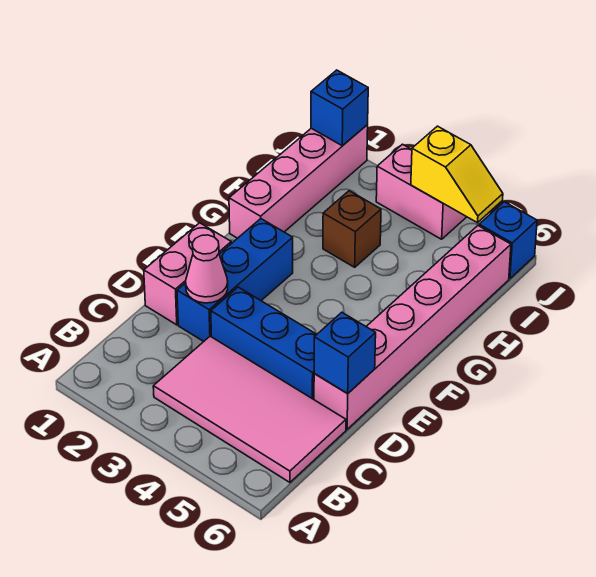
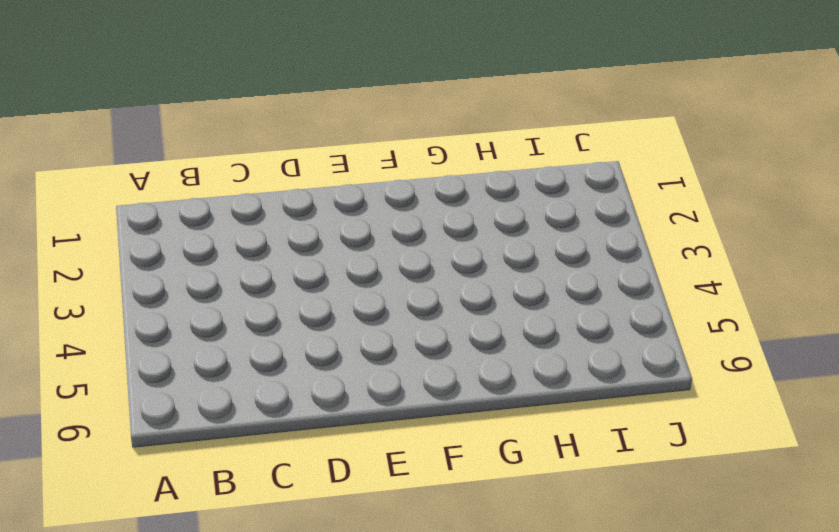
none -> pink 2x4 tile [153,336,346,482]
none -> pink 1x2 brick [144,223,231,325]
none -> blue 1x3 brick [177,219,293,341]

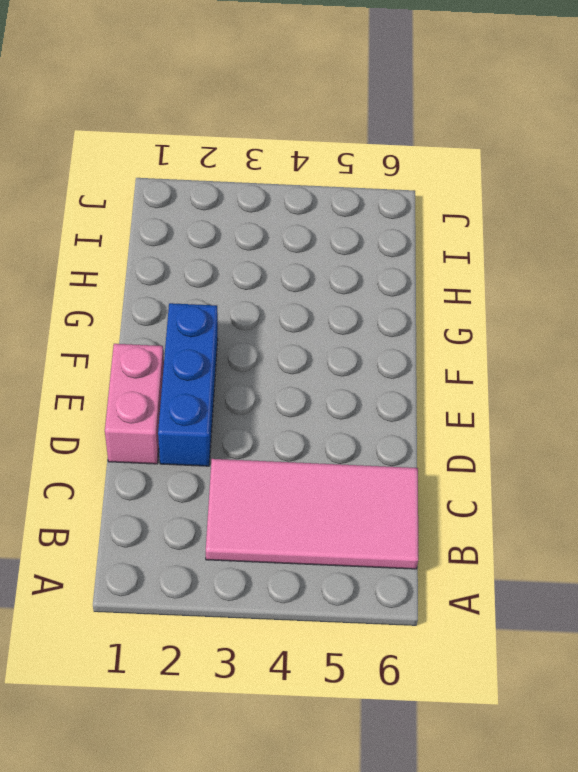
none -> blue 1x3 brick [211,287,317,399]
none -> pink 1x6 brick [314,226,511,429]
none -> pink 1x4 brick [229,125,368,238]

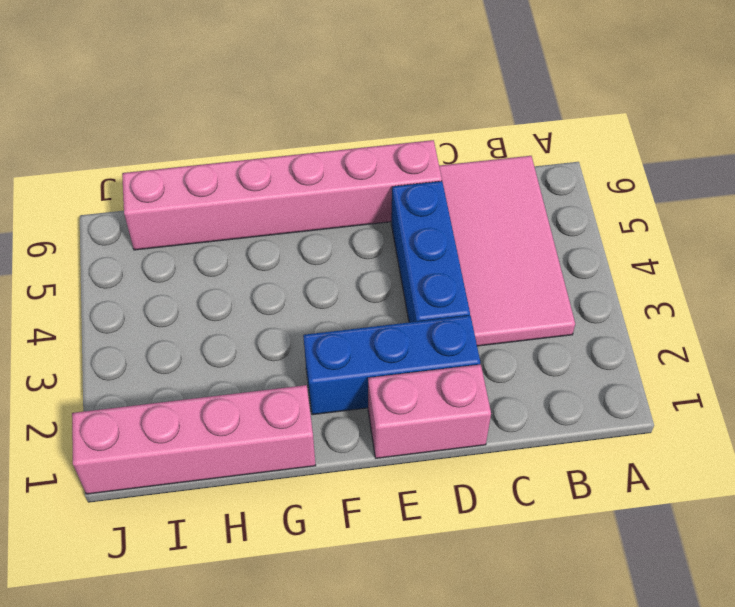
none -> brown 1x1 brick [323,191,381,267]
none -> pink 1x2 brick [376,144,466,239]
none -> blue 1x1 brick [479,202,537,279]

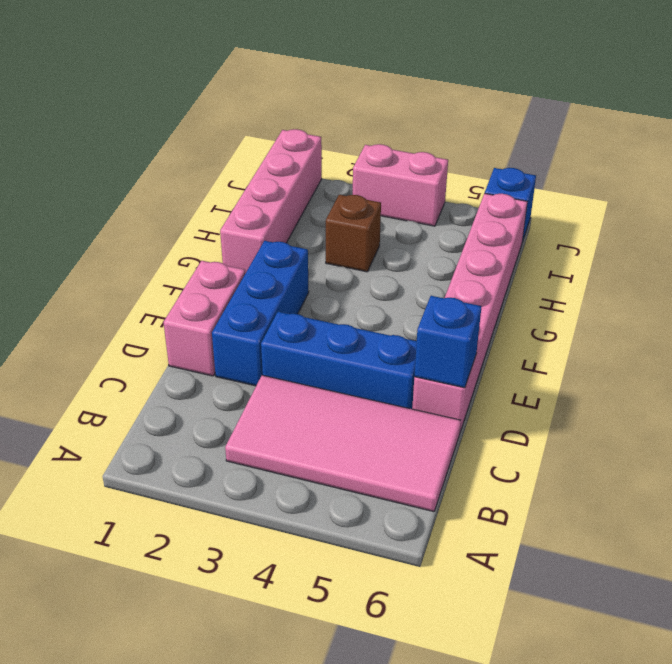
none -> pink 1x1 cone [186,235,228,303]
none -> blue 1x1 brick [311,70,368,146]
none -> yellow 1x2 slope [411,126,503,223]

